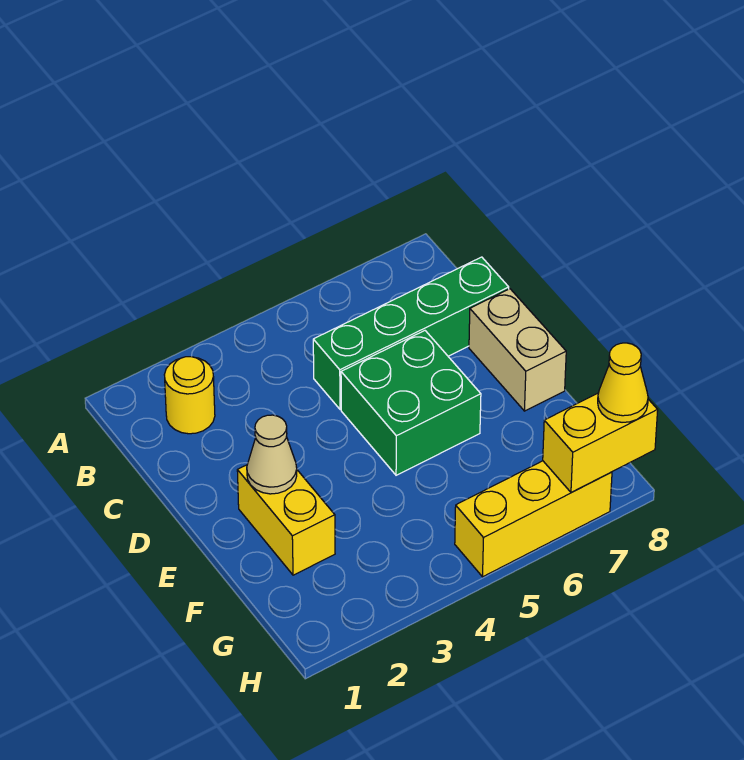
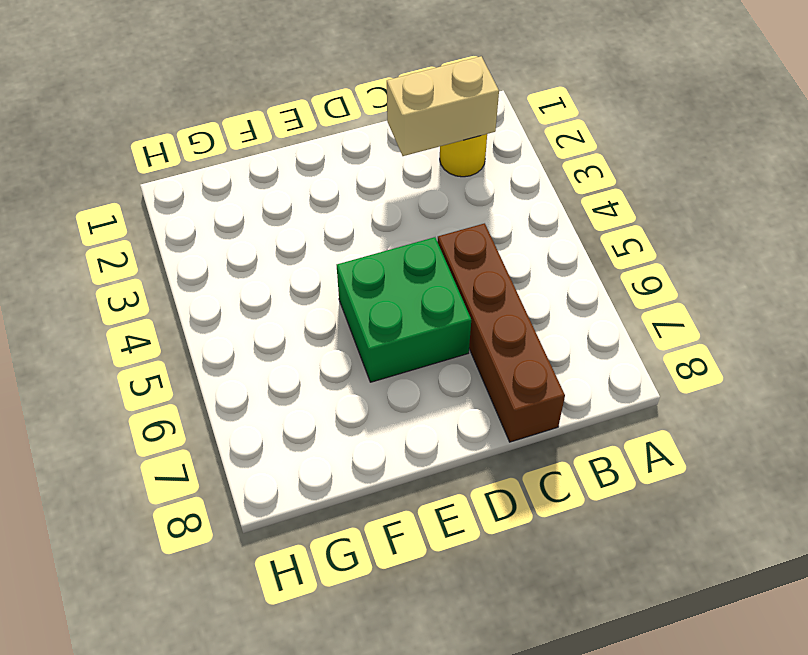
tan 1x2 brick [387,56,499,156] -> tan 1x2 brick moved to [469,289,566,411]
brown 1x4 brick [437,223,565,442] -> green 1x4 brick [313,257,509,410]
none -> yellow 1x2 brick [237,465,335,575]
none -> yellow 1x3 brick [455,461,612,577]

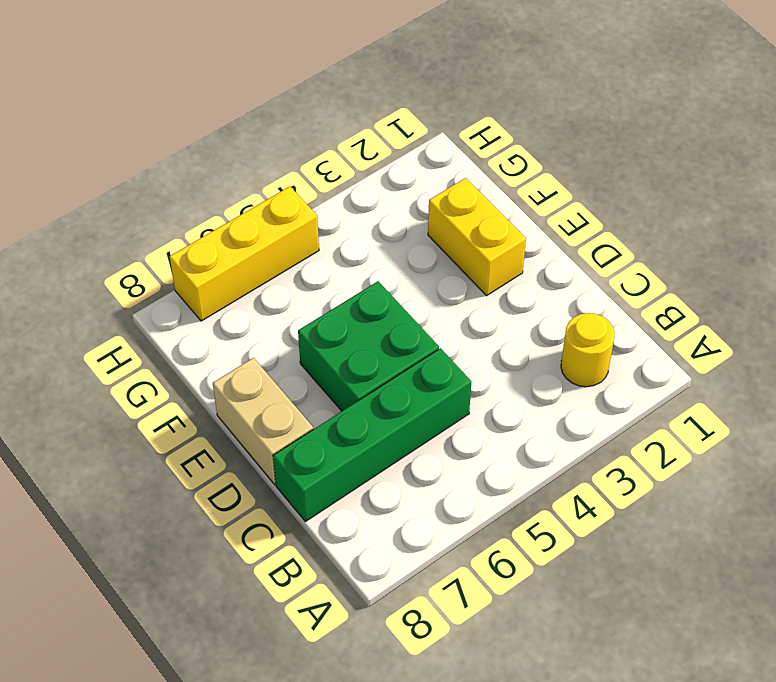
none -> tan 1x1 cone [247,415,297,494]
none -> yellow 1x2 brick [543,393,658,493]

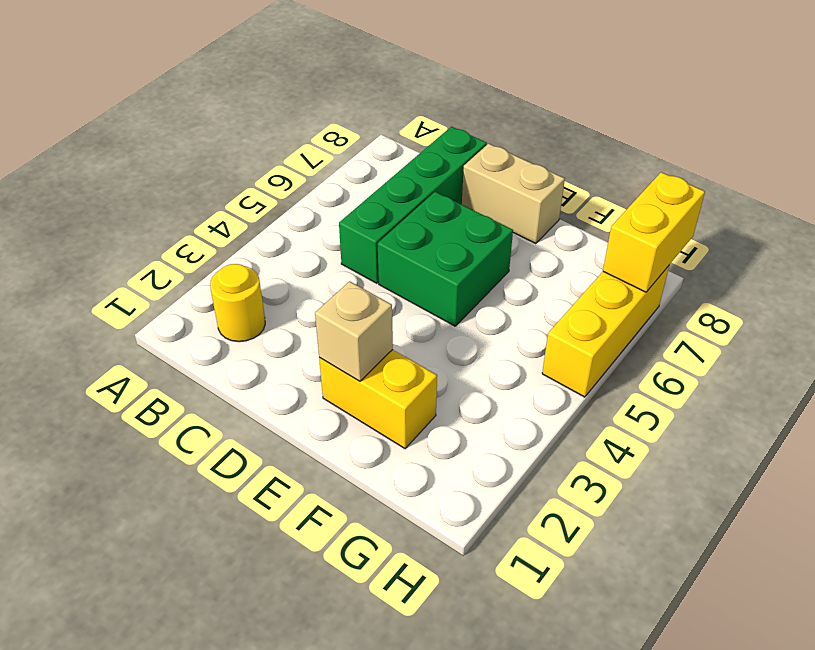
tan 1x1 brick [315,281,393,381] -> tan 1x1 cone [247,415,297,494]
none -> yellow 1x1 cone [598,343,648,422]

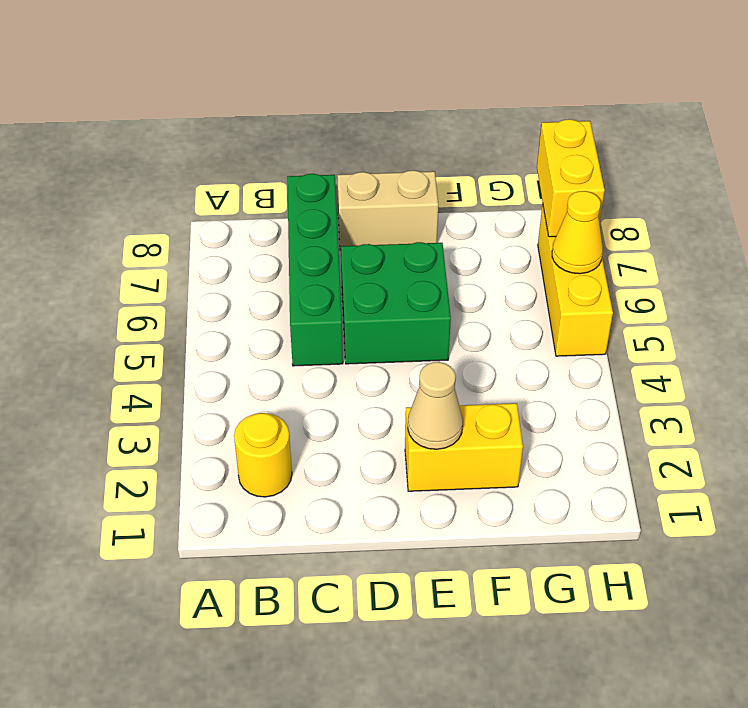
yellow 1x1 cone [552,191,603,274] -> yellow 1x1 cone moved to [598,343,648,422]

